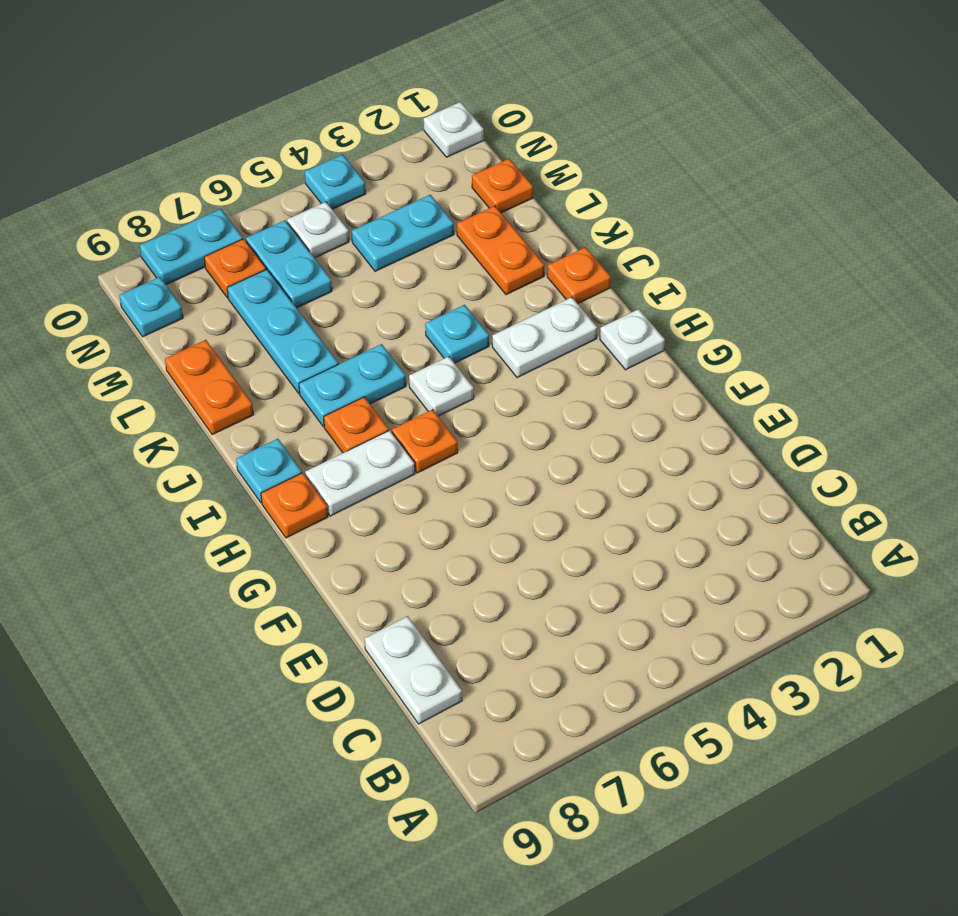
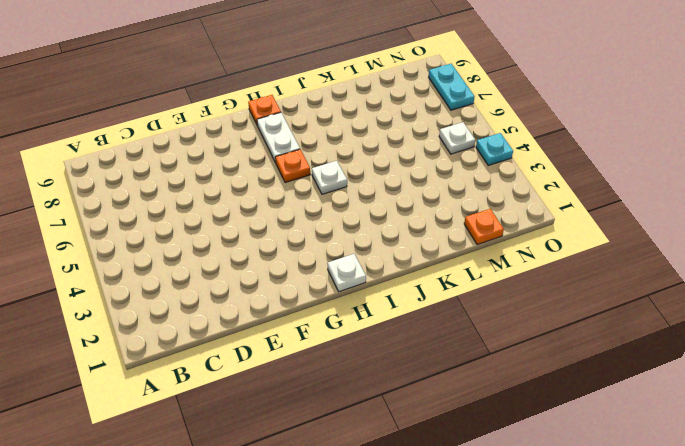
none -> white 1x2 plate [365,616,462,724]
none -> white 1x2 plate [492,297,597,378]
none -> orange 1x1 plate [324,397,389,453]

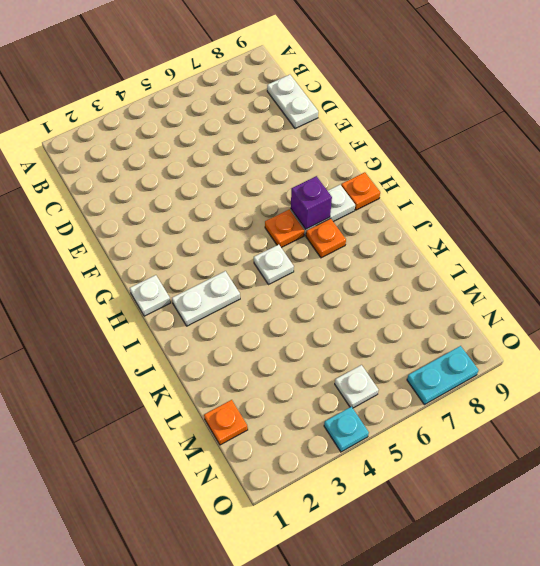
purple 1x1 brick [291,176,332,229] -> none
none -> cyan 1x1 plate [236,439,302,503]
none -> orange 1x1 plate [547,247,611,304]
none -> cyan 1x1 plate [425,305,489,363]

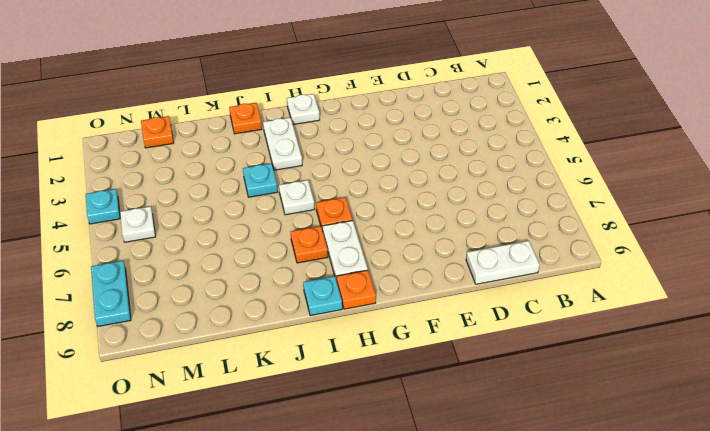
none -> cyan 1x2 plate [299,344,406,426]
none -> orange 1x2 plate [457,206,545,295]
none -> cyan 1x3 plate [227,269,338,393]

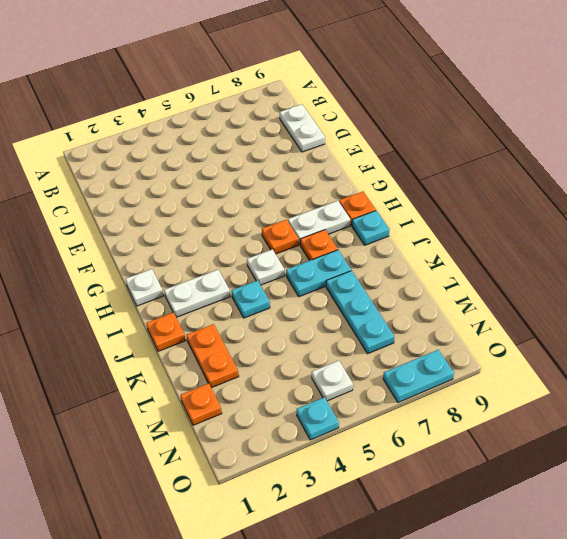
none -> orange 1x2 plate [165,340,254,435]
none -> cyan 1x2 plate [352,195,454,271]
none -> cyan 1x2 plate [246,220,332,308]

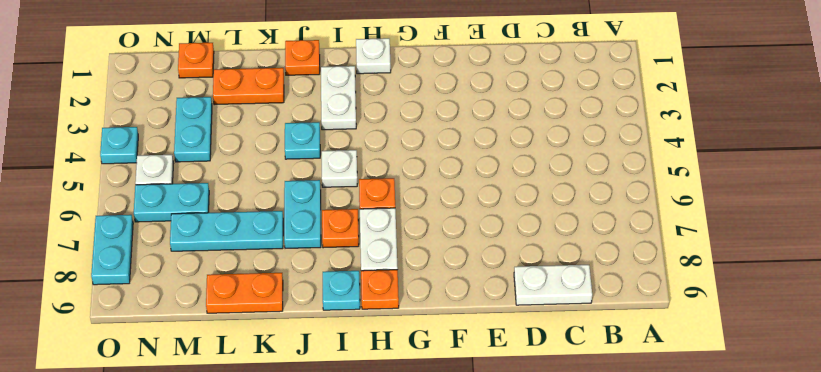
none -> orange 1x1 plate [204,239,266,298]
none -> cyan 1x1 plate [119,277,183,337]
none -> white 1x1 plate [424,102,484,157]

